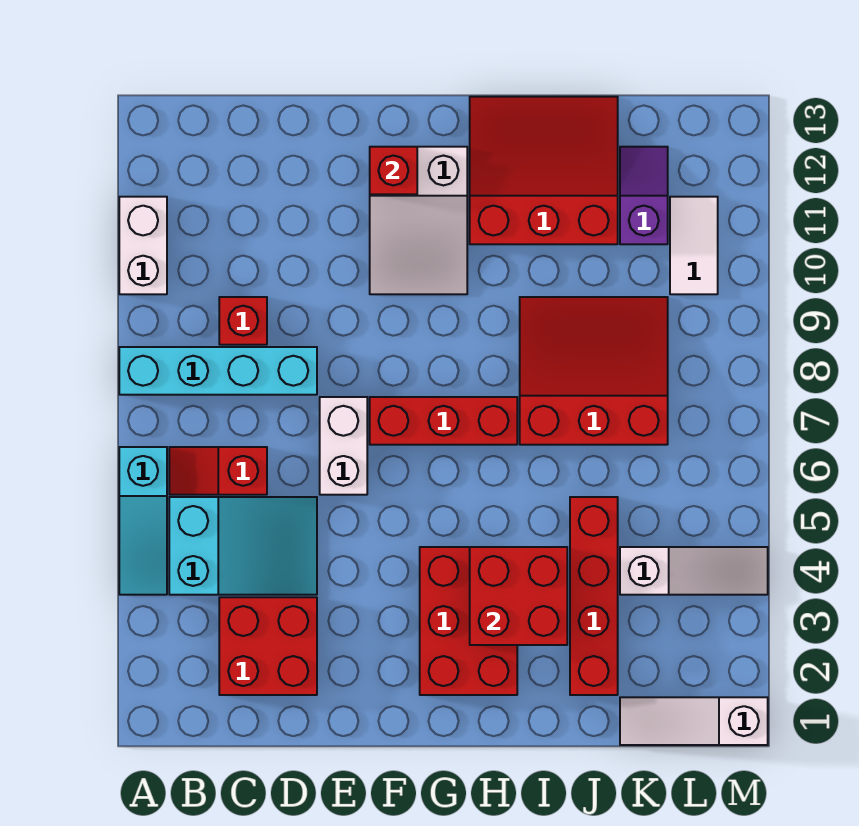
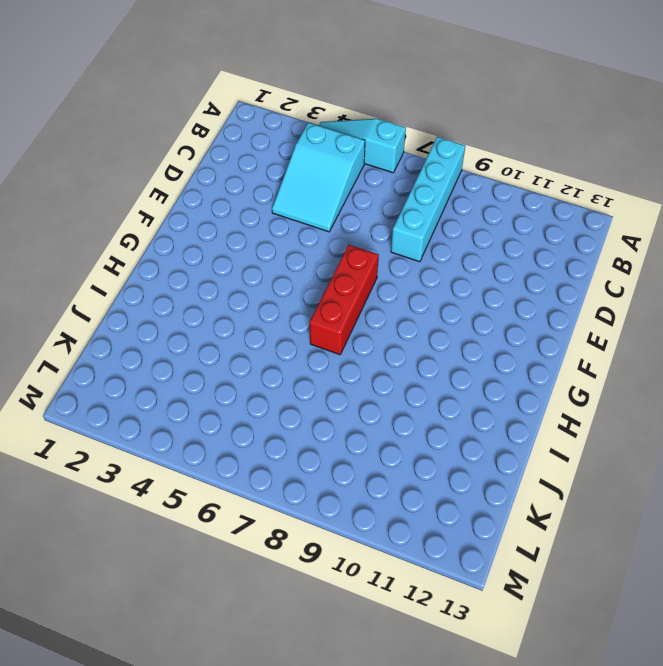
none -> white 1x2 brick [119,197,167,294]
none -> red 1x2 slope [169,447,267,495]
none -> red 2x2 brick [219,597,317,695]

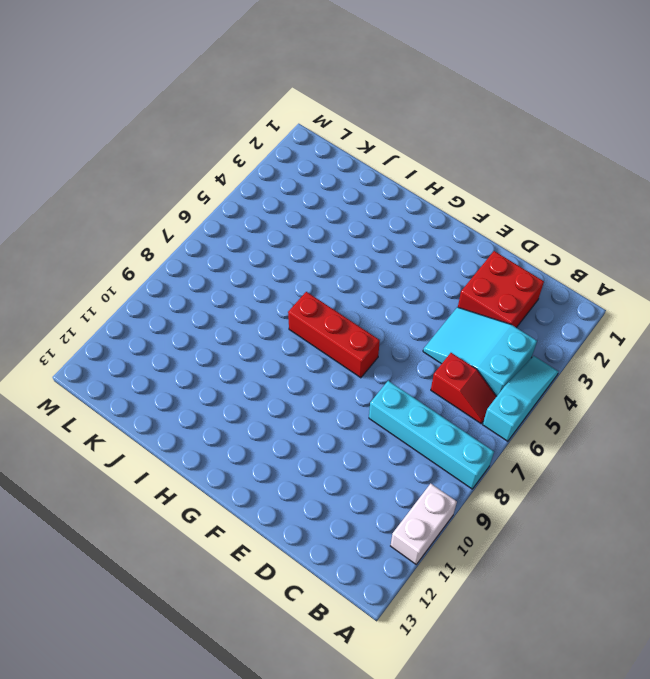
none -> red 1x1 brick [219,297,267,345]
none -> white 1x2 brick [320,397,367,495]
none -> white 2x3 slope [370,147,467,294]

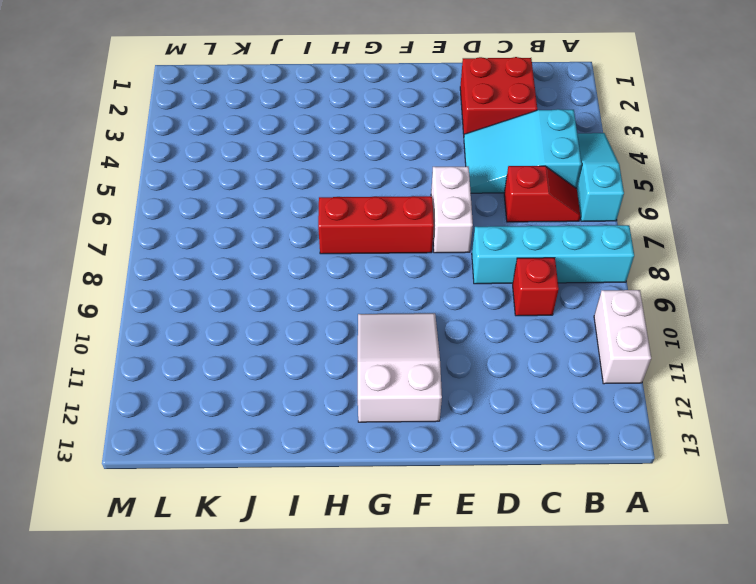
none -> red 2x3 brick [420,547,517,695]
none -> red 3x3 slope [470,97,618,244]
none -> red 3x3 slope [520,297,668,445]

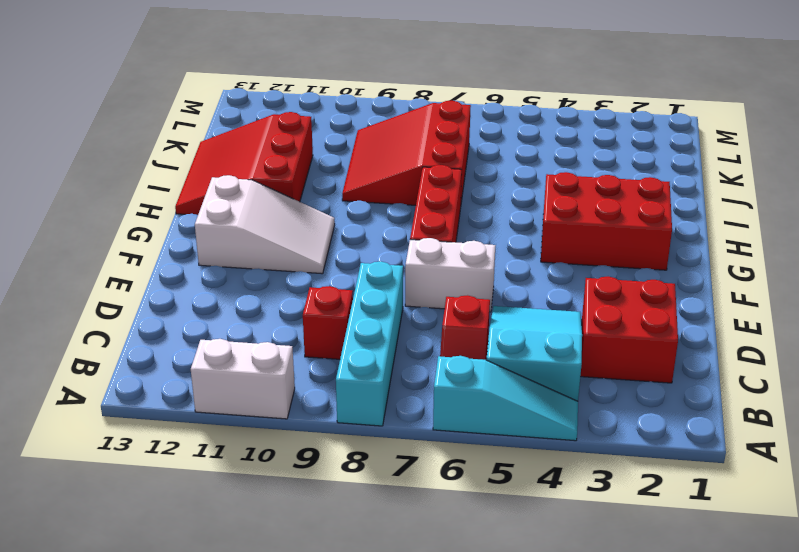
none -> red 1x4 brick [570,497,618,695]
none -> white 1x3 slope [620,697,768,745]
none -> white 1x3 slope [620,547,768,595]

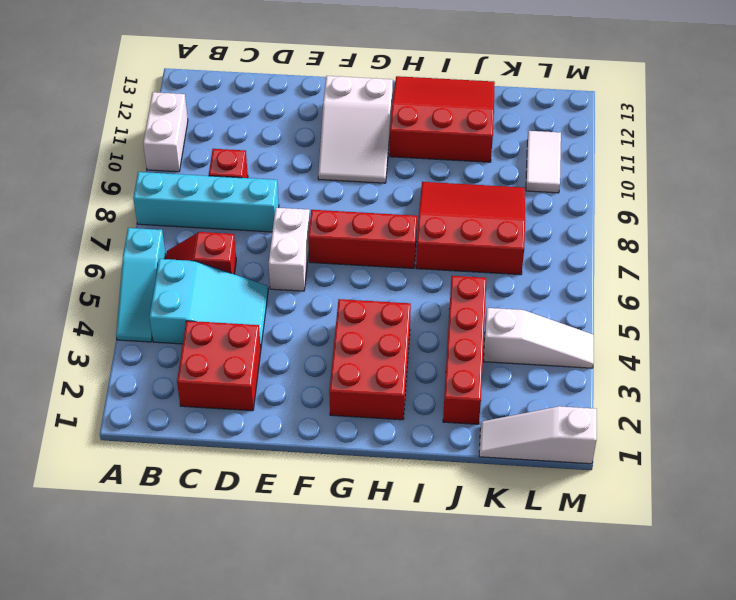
none -> purple 1x2 slope [620,147,668,244]
none -> red 1x1 brick [370,147,417,194]
none -> red 2x2 brick [470,547,567,645]

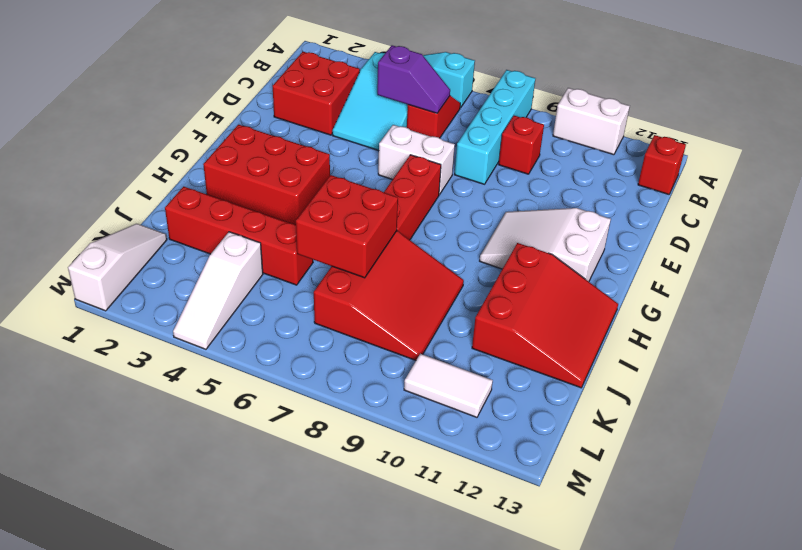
red 1x1 brick [638,135,686,194] -> red 1x1 brick moved to [370,147,417,194]
purple 1x2 slope [377,45,450,113] -> purple 1x2 slope moved to [620,147,668,244]
red 2x2 brick [296,175,398,278] -> red 2x2 brick moved to [470,547,567,645]

